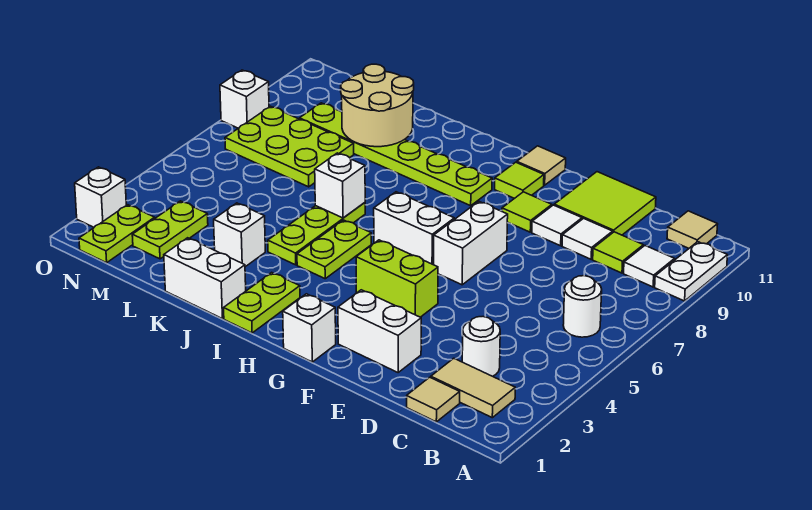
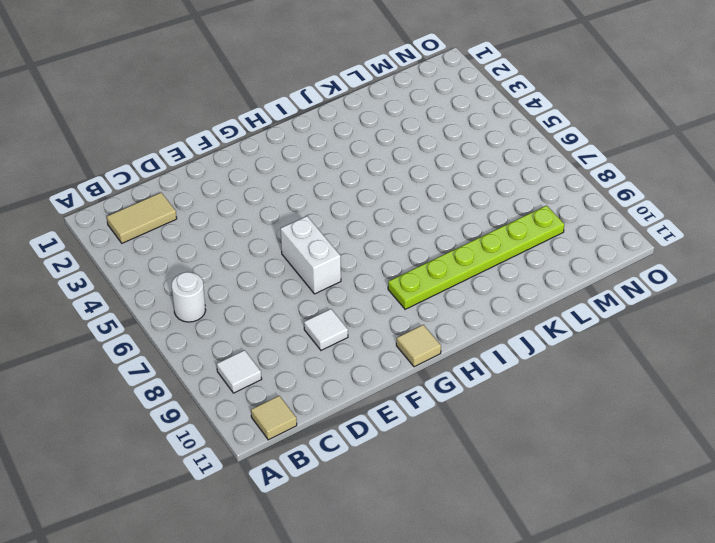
none -> white 1x2 plate [655,242,727,301]
none -> tan 1x1 tile [407,377,460,422]
none -> white 1x1 round brick [462,317,500,376]
none -> lime 1x1 tile [593,232,643,273]

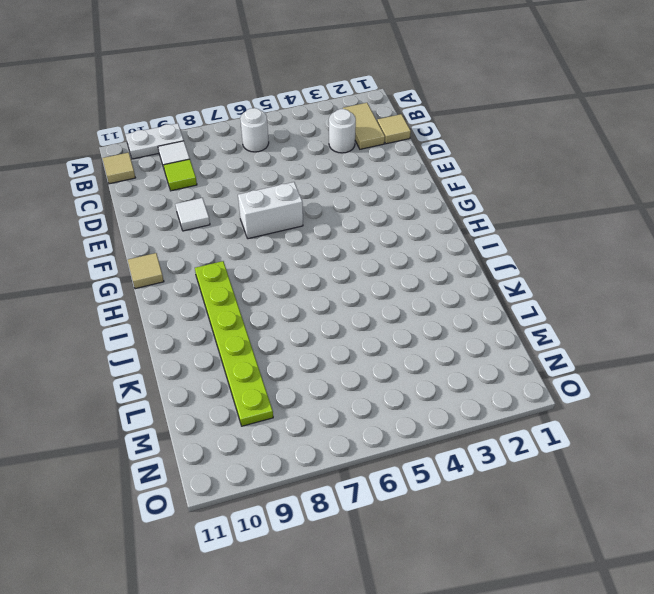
none -> white 1x1 tile [562,218,613,259]
none -> lime 2x2 tile [554,172,656,235]
none -> white 1x2 brick [338,290,421,372]
none -> lime 1x2 brick [356,240,438,317]

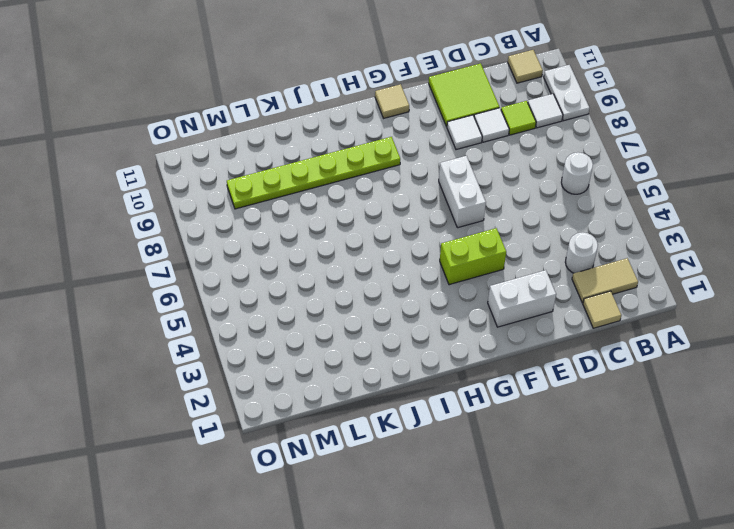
none -> lime 1x1 tile [502,192,552,232]
none -> white 1x1 brick [283,294,336,362]
none -> white 1x2 brick [374,192,454,265]
none -> lime 1x1 tile [495,162,544,199]

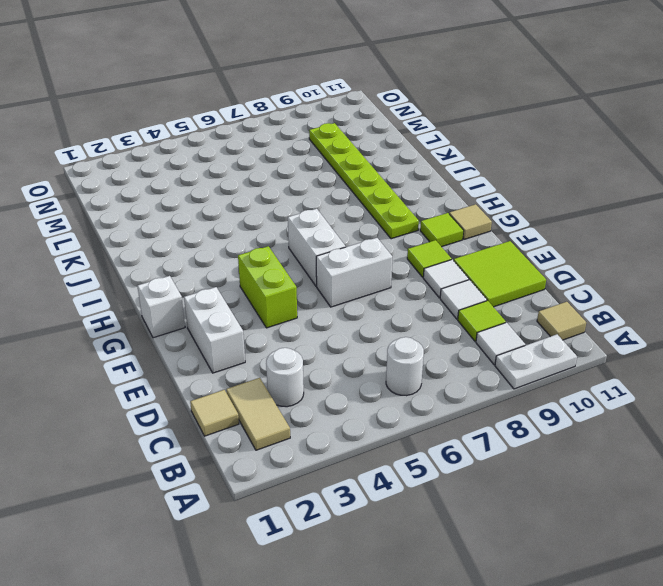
none -> lime 1x2 plate [224,272,300,333]
none -> lime 1x2 plate [297,220,371,279]
none -> white 1x2 brick [164,238,246,319]
none -> lime 1x3 plate [268,203,365,265]

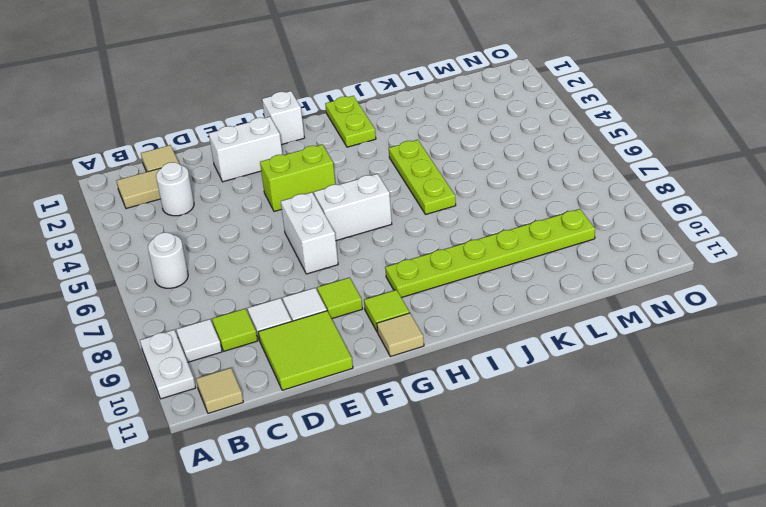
none -> lime 1x2 plate [297,220,371,279]
none -> white 1x2 brick [164,238,246,319]
none -> white 1x1 brick [214,203,265,267]
none -> lime 2x3 plate [225,106,354,187]

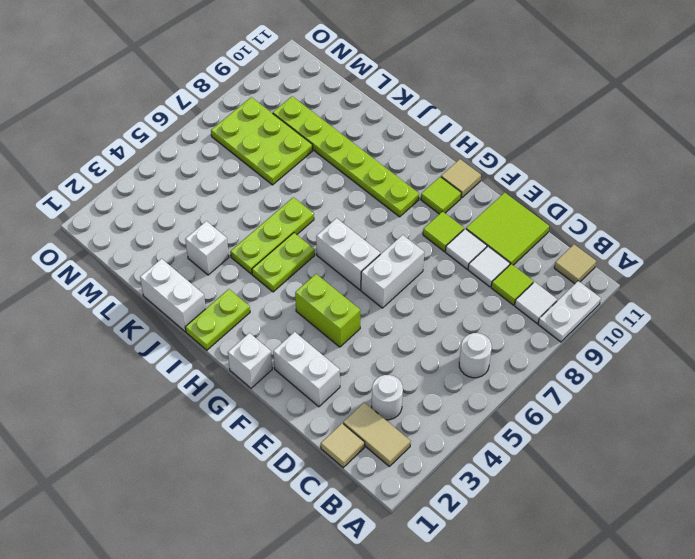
none -> lime 1x2 plate [132,201,208,259]
none -> lime 1x2 plate [79,205,155,263]
none -> white 1x1 brick [75,167,126,227]
none -> white 1x1 brick [220,70,269,128]

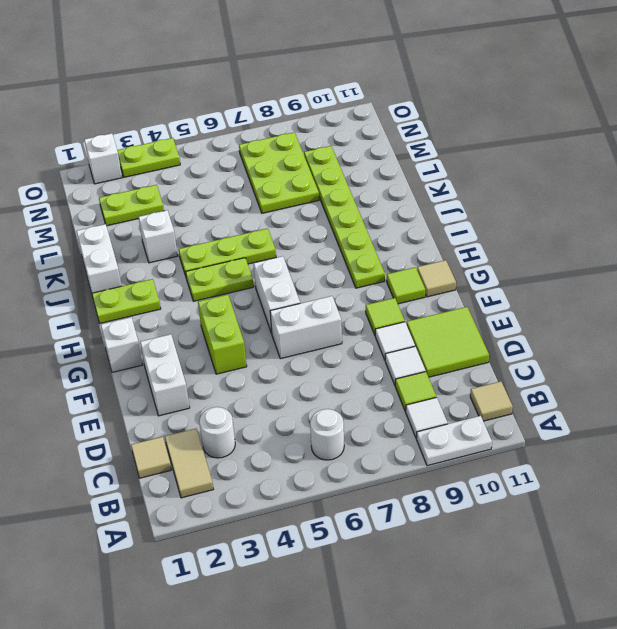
lime 1x2 plate [117,138,180,177] -> lime 1x2 plate moved to [79,205,155,263]
none -> white 1x1 brick [220,70,269,128]
none -> white 1x1 brick [315,153,365,218]
none -> tan 2x2 round brick [341,64,414,147]

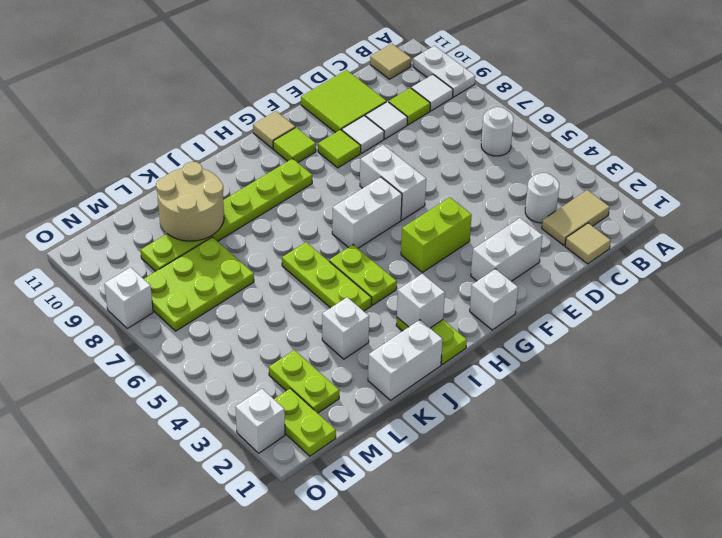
white 1x1 brick [397,274,445,328] -> white 1x1 brick moved to [315,153,365,218]

